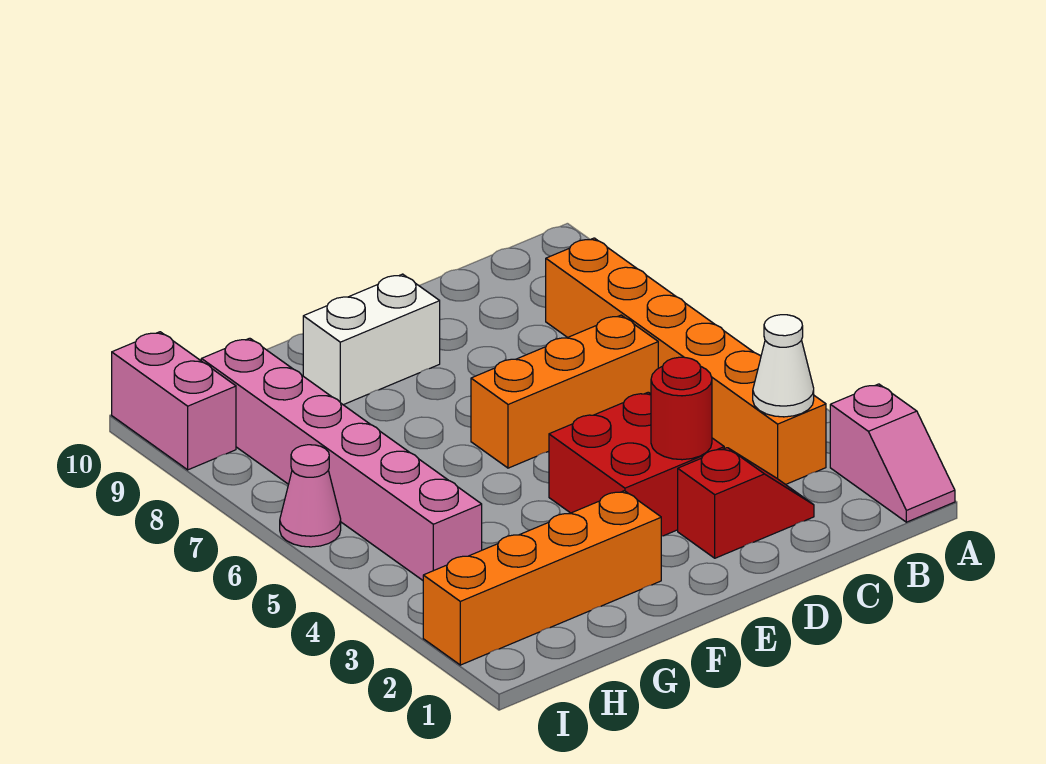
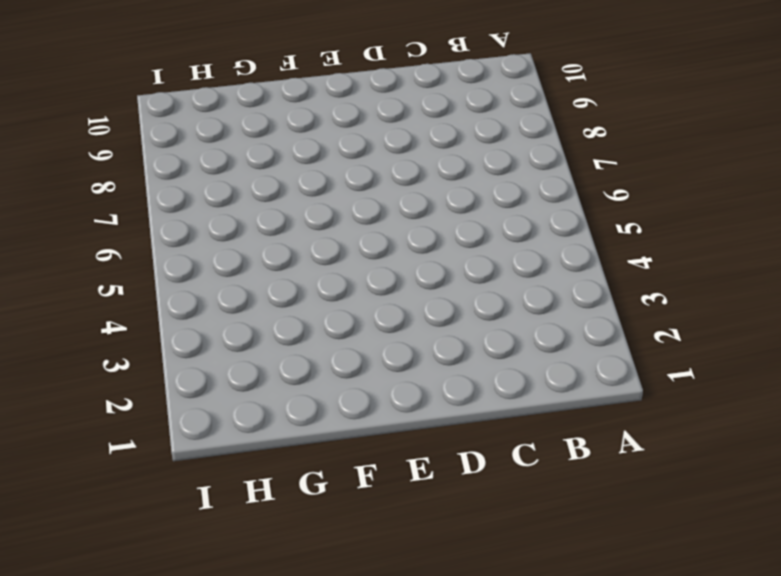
none -> pink 1x2 slope [830,384,955,522]
none -> orange 1x6 brick [546,238,826,485]
none -> red 1x2 slope [678,448,814,558]

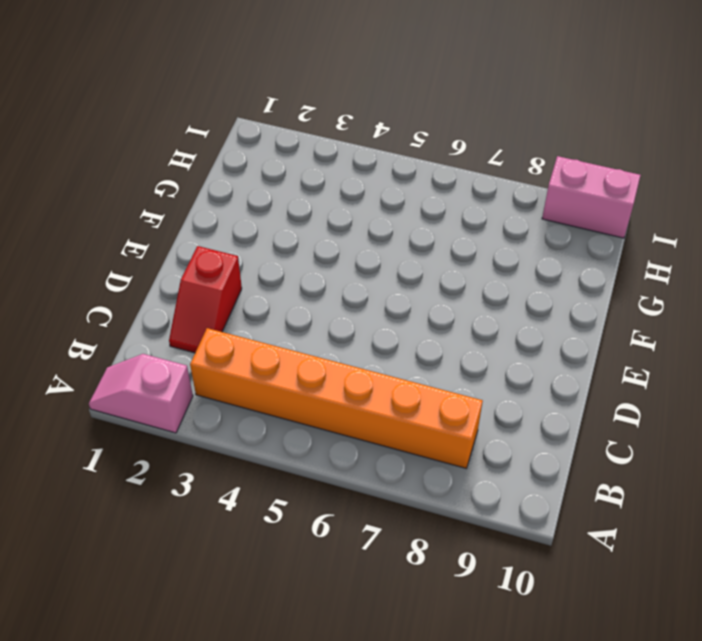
none -> orange 1x3 brick [471,315,658,468]
none -> red 2x2 brick [549,392,724,536]
none -> white 1x2 brick [303,274,440,405]

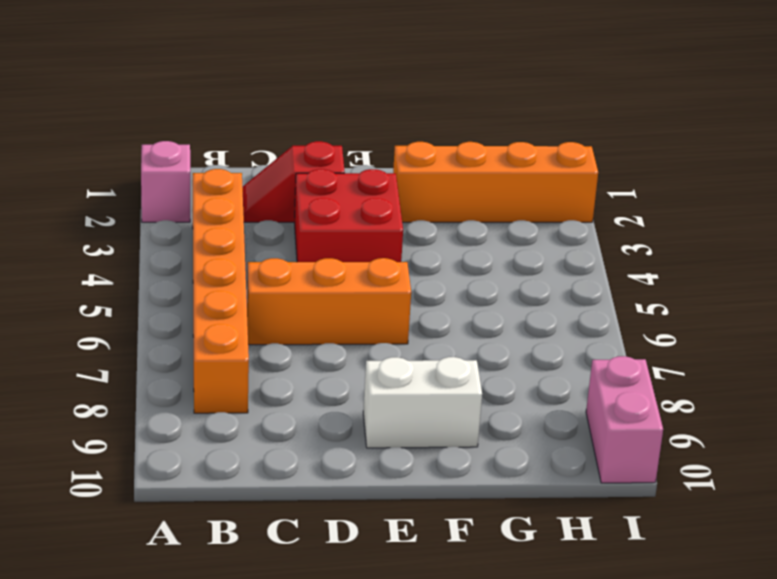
none -> pink 1x6 brick [201,338,482,580]
none -> pink 1x1 cone [280,445,341,547]
none -> white 1x1 cone [753,315,814,417]

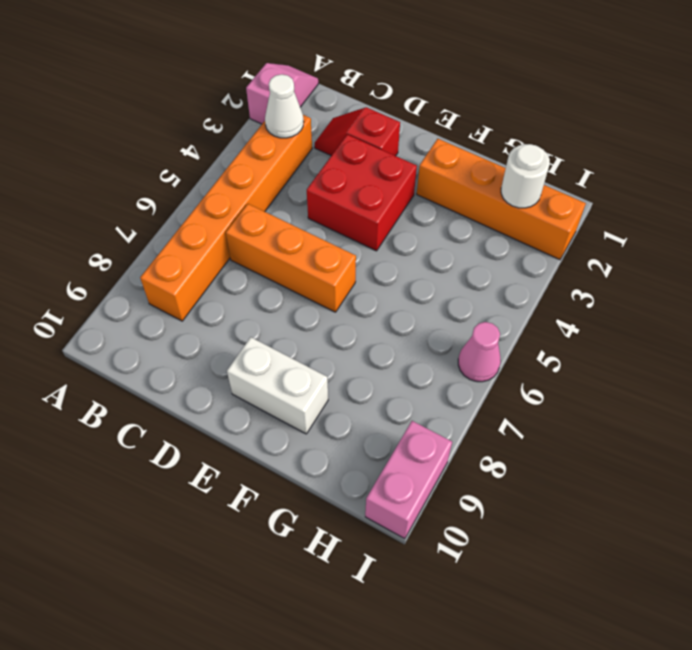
white 1x1 round brick [501,144,550,208] -> none
none -> pink 1x6 brick [201,338,482,580]
none -> red 1x1 round brick [651,357,712,460]

